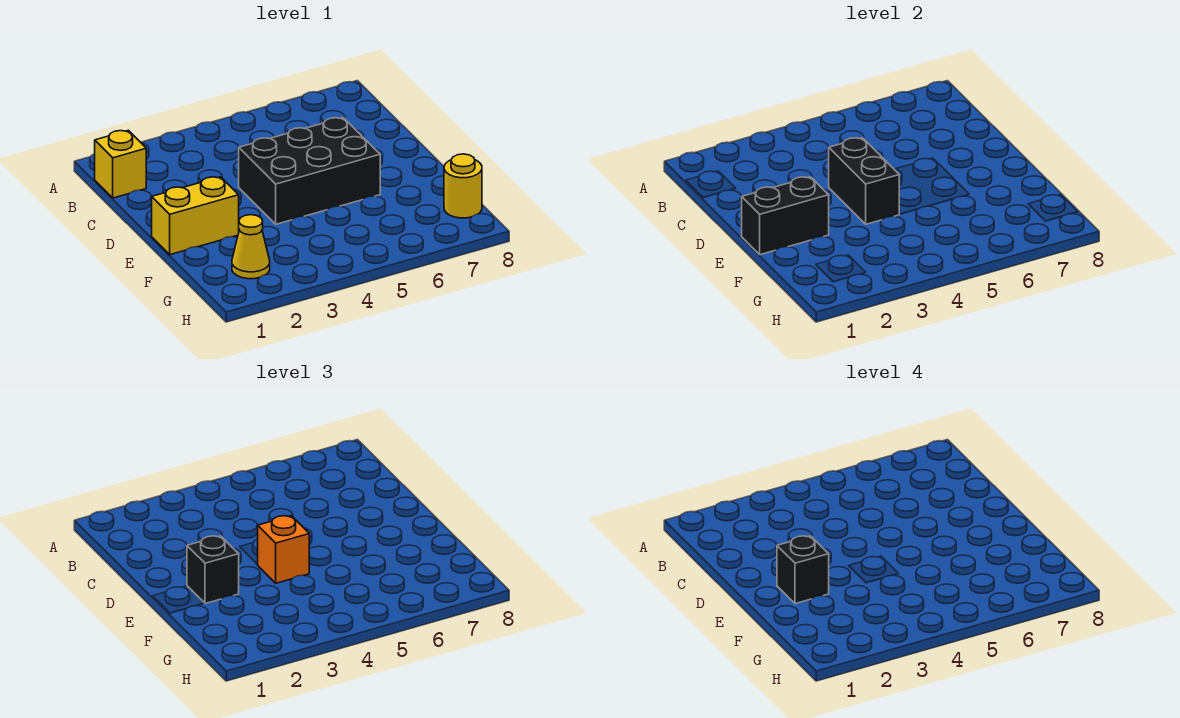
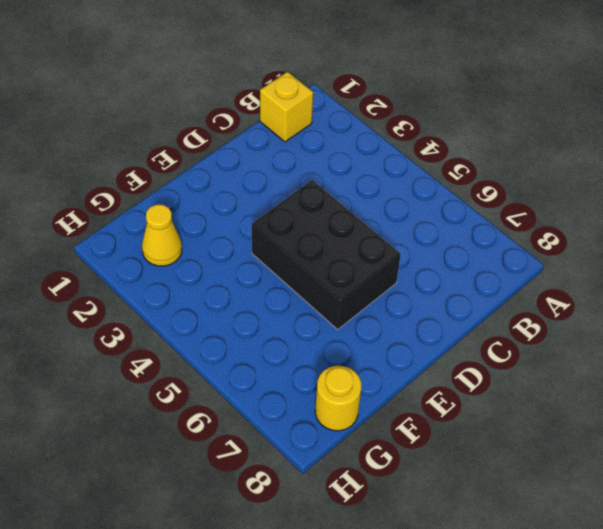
none -> yellow 1x2 brick [152,177,239,255]
none -> black 1x2 brick [829,138,899,224]

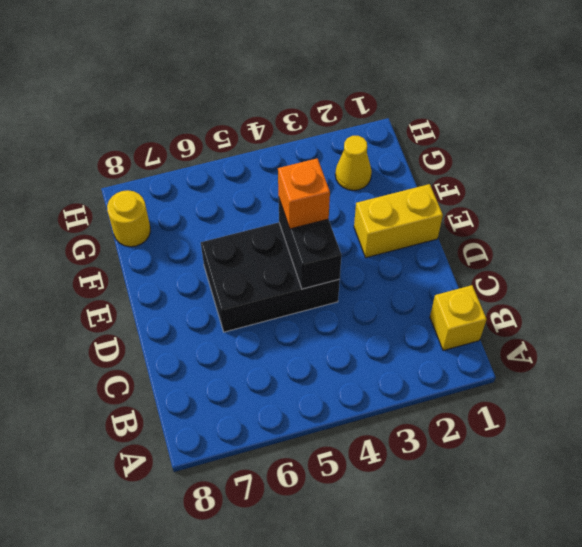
none -> black 1x2 brick [742,177,829,255]
none -> black 1x1 brick [187,536,239,604]

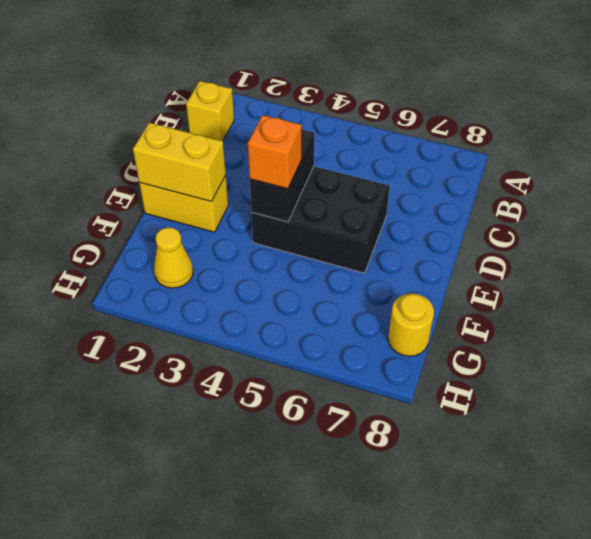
yellow 1x2 brick [133,123,226,201] -> black 1x2 brick [742,177,829,255]
none -> black 1x1 brick [187,536,239,604]
none -> black 1x1 brick [777,536,829,604]

